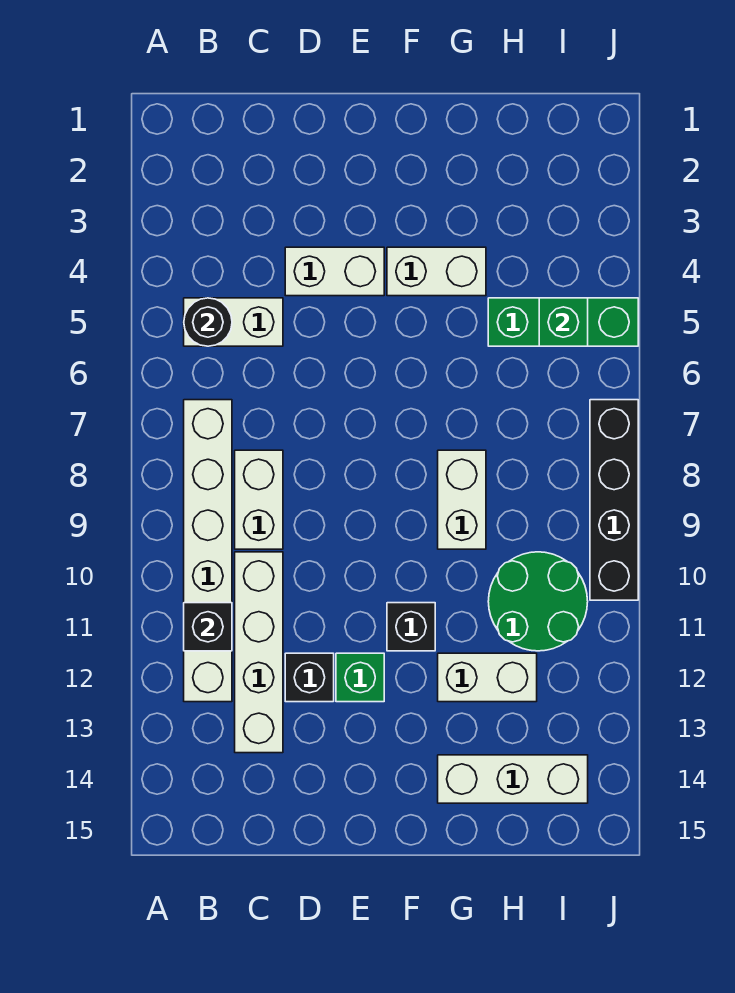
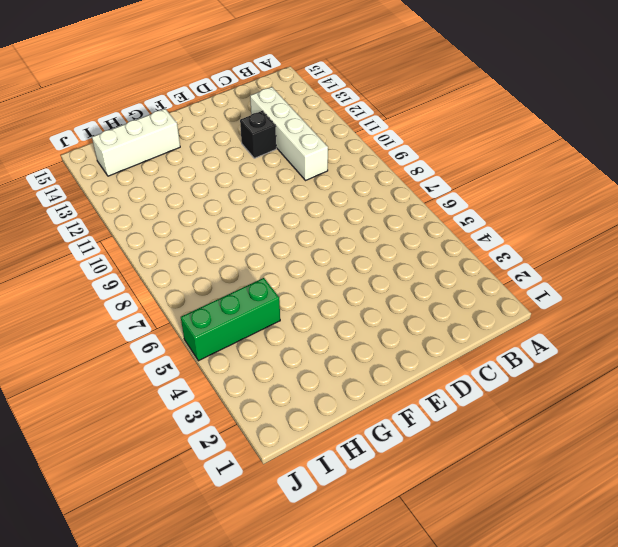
none -> white 1x2 brick [184,298,283,346]
none -> white 1x6 brick [184,400,232,702]
none -> white 1x2 brick [235,450,283,549]

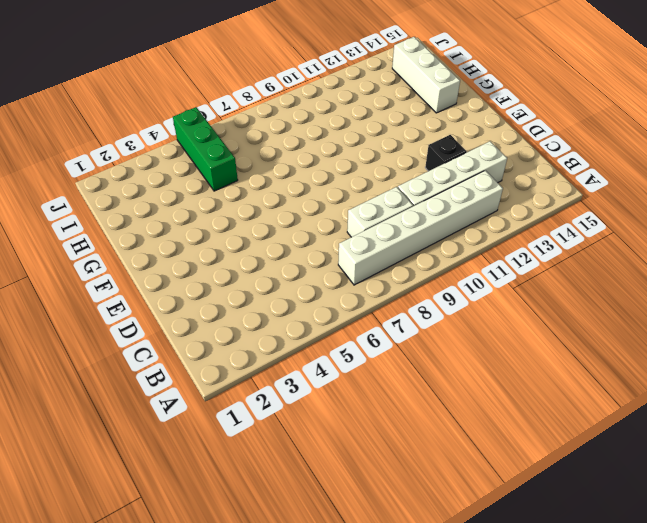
none -> white 1x2 brick [184,298,283,346]
none -> white 1x2 brick [285,247,384,296]
none -> green 1x1 brick [336,653,384,702]

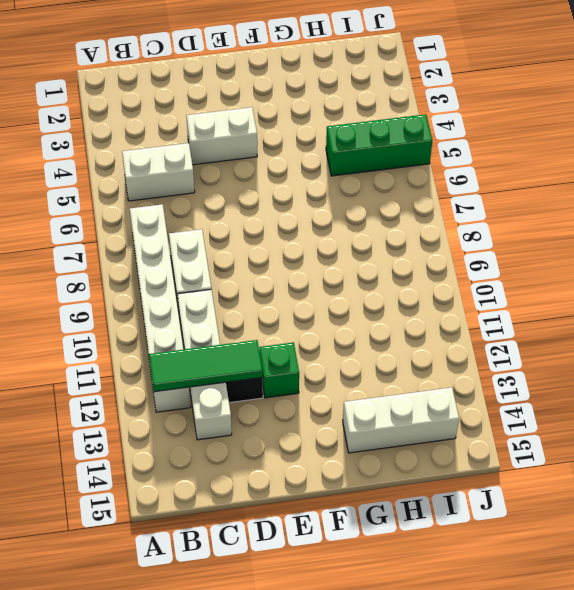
green 1x3 tile [149,340,263,392] -> none
none -> white 1x2 brick [387,247,486,296]
none -> black 1x1 brick [387,603,435,651]
none -> white 1x2 brick [438,450,486,549]

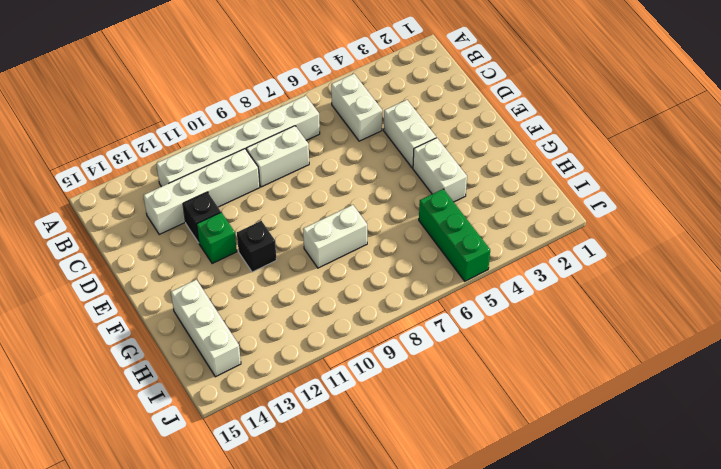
none -> white 1x2 brick [438,653,537,702]
none -> green 2x2 round brick [488,552,588,651]
none -> black 1x4 brick [590,400,638,600]

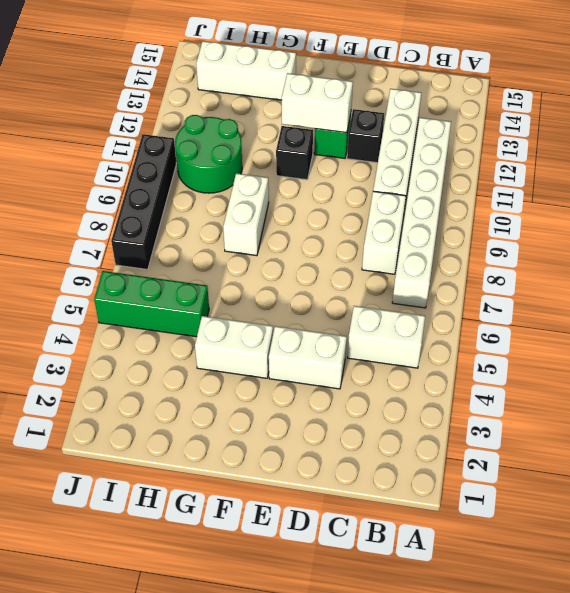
white 1x2 brick [282,73,353,133] -> white 1x2 brick moved to [438,653,537,702]
none -> black 1x1 round brick [184,298,232,346]
none -> black 1x1 brick [184,603,232,651]
none -> green 1x1 brick [539,298,588,346]

